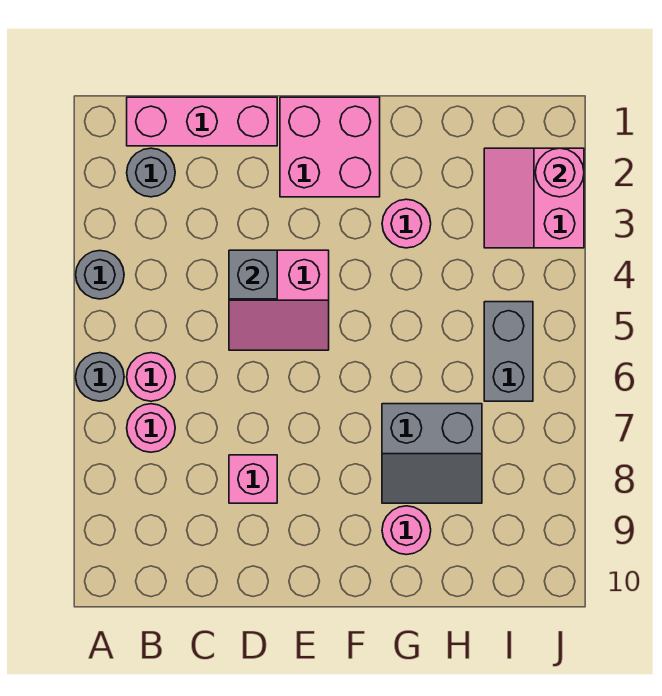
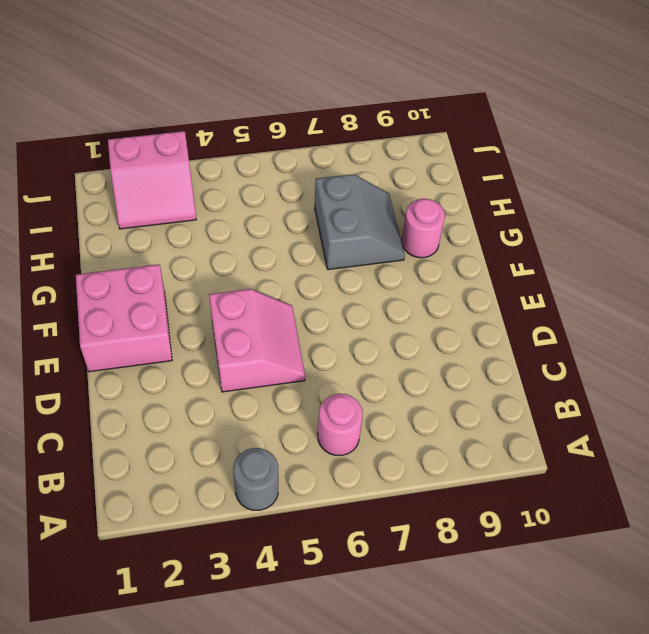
none -> grey 1x1 round brick [76,353,124,401]
none -> pink 1x3 brick [127,97,277,146]
none -> grey 1x1 round brick [127,148,175,197]

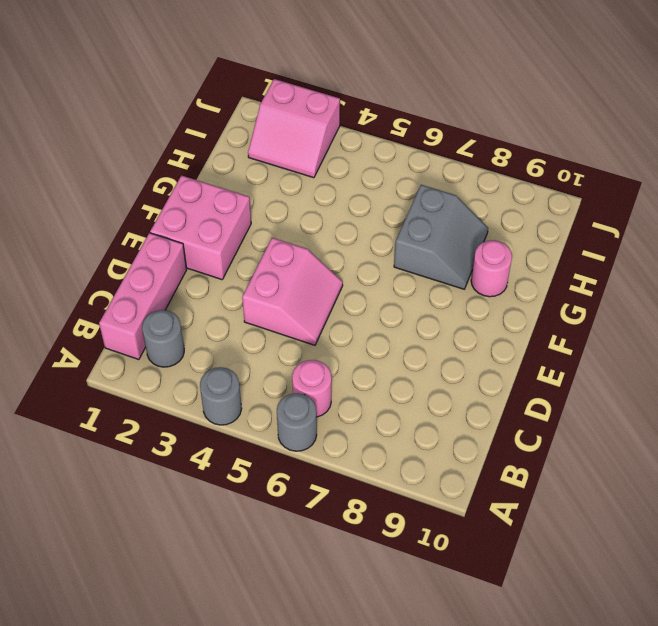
none -> pink 1x1 round brick [127,404,175,452]
none -> pink 1x1 brick [229,455,277,503]
none -> pink 1x1 round brick [382,199,431,248]

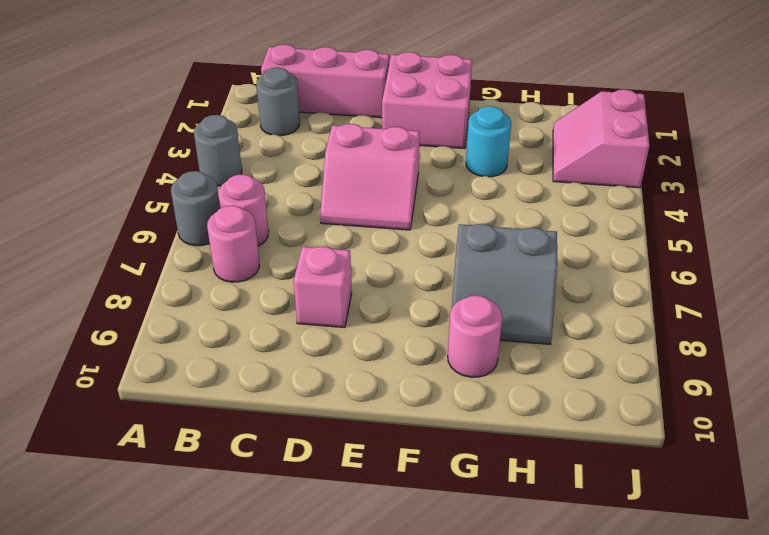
cyan 1x1 round brick [466,106,511,177] -> pink 1x1 round brick [382,199,431,248]
none -> grey 1x2 brick [484,302,533,401]
none -> grey 1x1 brick [229,250,277,299]
none -> pink 1x1 round brick [535,148,584,197]

